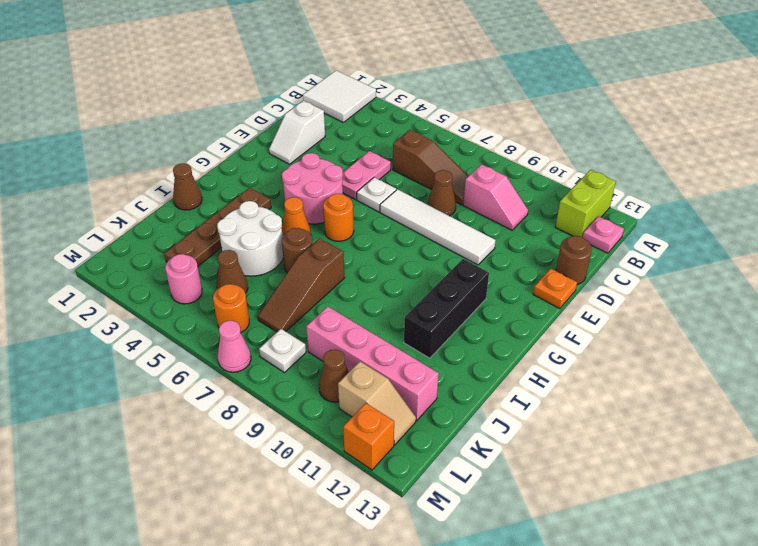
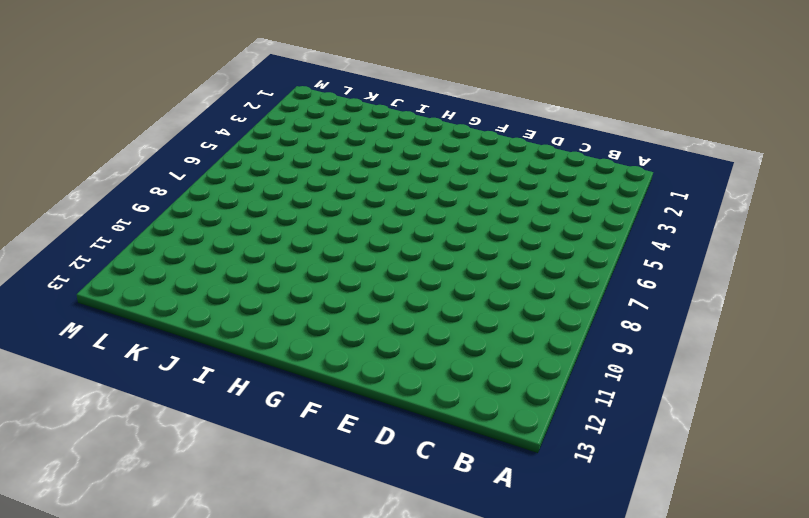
none -> white 2x2 tile [303,71,376,122]
none -> lime 1x2 brick [556,170,616,237]
none -> pink 1x1 plate [583,216,624,253]
none -> brown 1x3 slope [393,130,468,205]

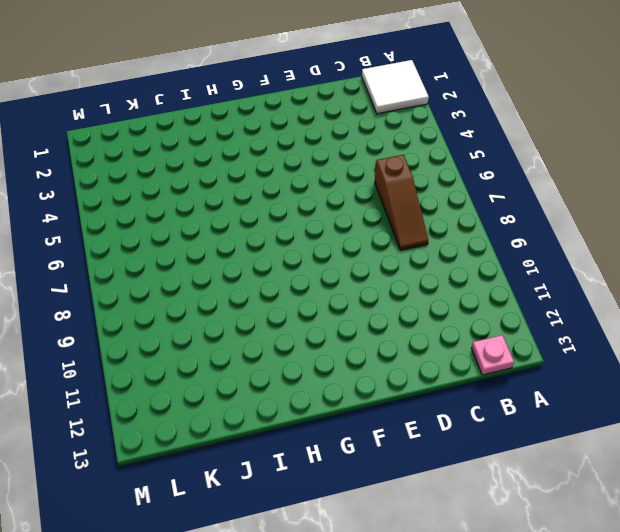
none -> lime 1x2 brick [556,170,616,237]
none -> pink 1x2 slope [463,164,528,230]
none -> white 1x2 slope [269,101,325,164]
none -> pink 1x2 plate [342,151,391,200]

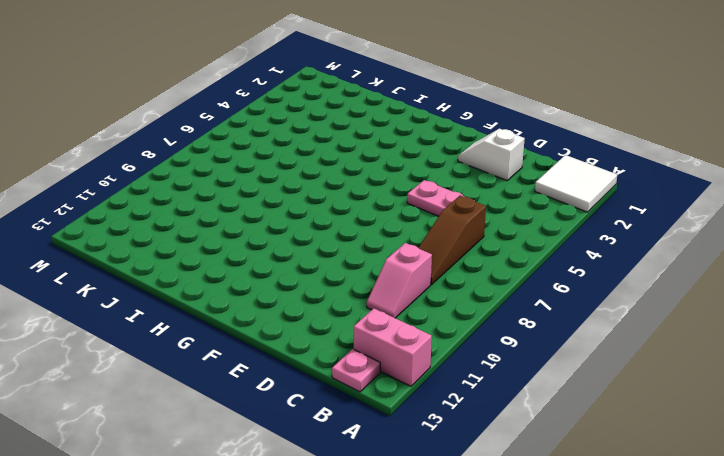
pink 1x2 brick [354,308,432,386] -> lime 1x2 brick [556,170,616,237]
none -> brown 1x1 cone [428,170,456,216]
none -> brown 1x1 round brick [556,236,592,284]
none -> white 1x1 plate [357,177,396,212]
none -> white 1x4 tile [380,189,496,265]

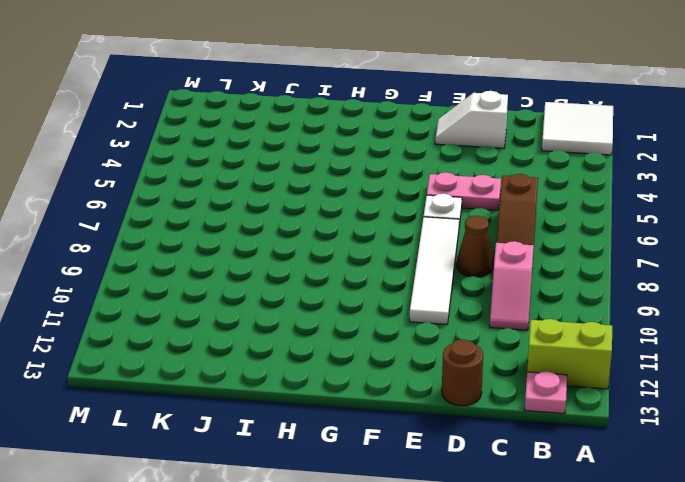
none -> orange 1x1 plate [533,269,577,309]
none -> pink 2x2 round brick [282,153,343,224]
none -> orange 1x1 round brick [323,194,354,241]
none -> black 1x3 brick [404,259,489,358]

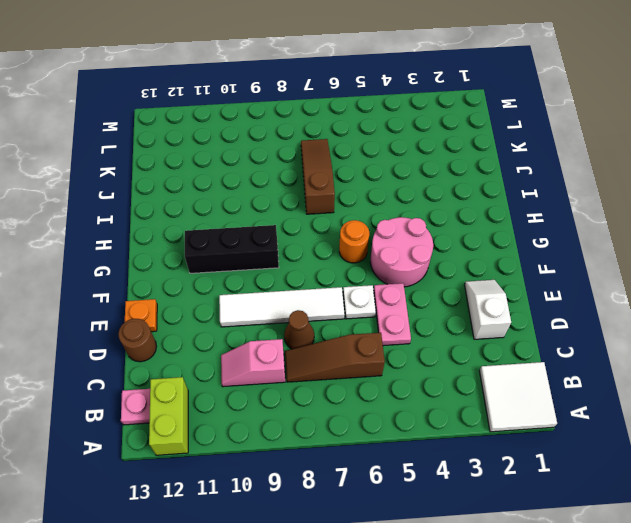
black 1x3 brick [185,225,279,273] -> black 1x3 brick turned to [404,259,489,358]
none -> brown 1x4 plate [164,188,271,266]
none -> orange 1x1 cone [282,197,311,235]
none -> brown 1x1 cone [173,163,202,210]
none -> white 2x2 round brick [217,201,283,276]

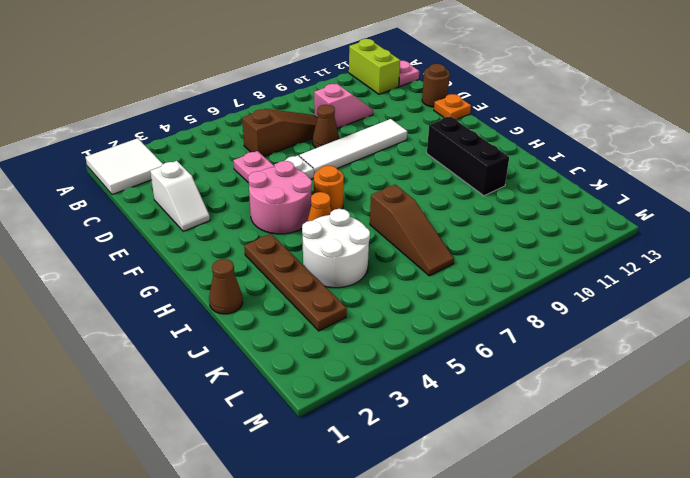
none -> brown 1x1 round brick [282,228,312,273]
none -> brown 1x1 cone [217,250,248,293]
none -> pink 1x4 brick [306,307,439,421]
none -> pink 1x1 round brick [165,254,202,304]

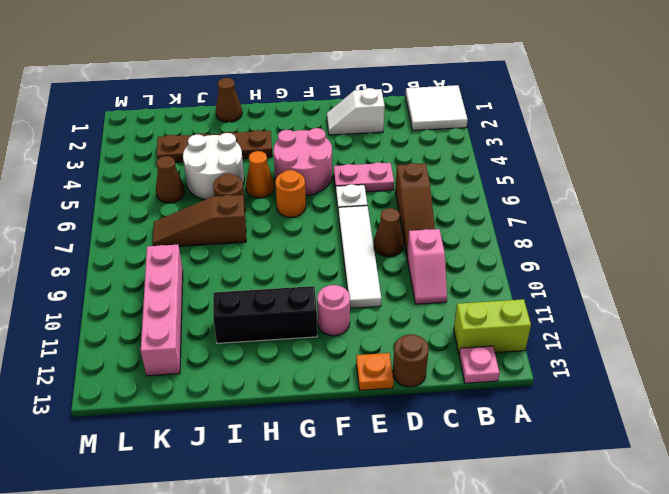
pink 1x1 round brick [317,285,350,336] -> pink 1x1 round brick moved to [165,254,202,304]
none -> orange 1x1 round brick [213,284,249,333]
none -> white 1x1 plate [259,329,306,373]
none -> brown 1x1 cone [319,350,349,402]
none -> tan 1x2 slope [338,361,416,445]

